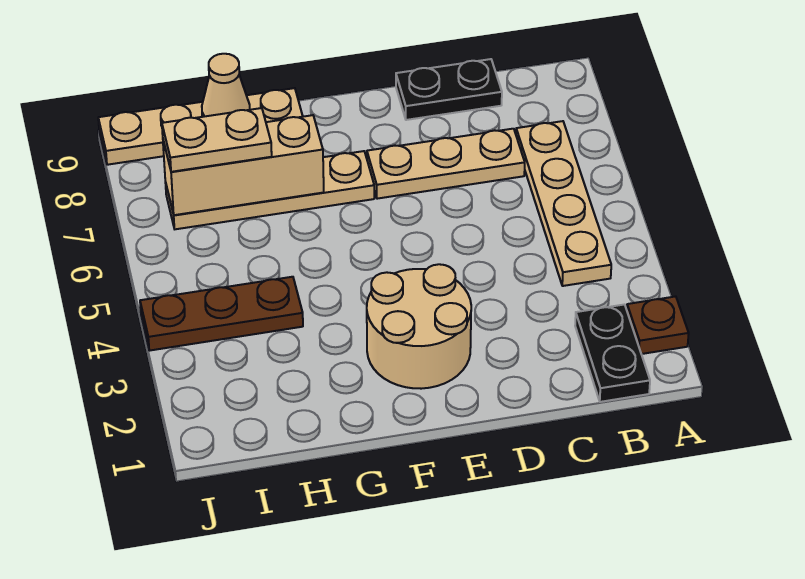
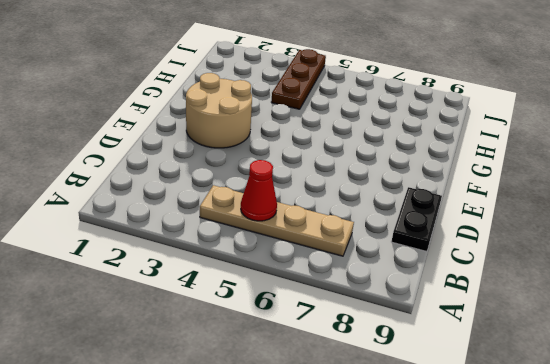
red 1x1 cone [241,160,277,221] -> none
none -> brown 1x1 plate [627,296,689,354]
none -> black 1x2 plate [575,305,650,402]
none -> tan 1x3 plate [367,129,525,199]

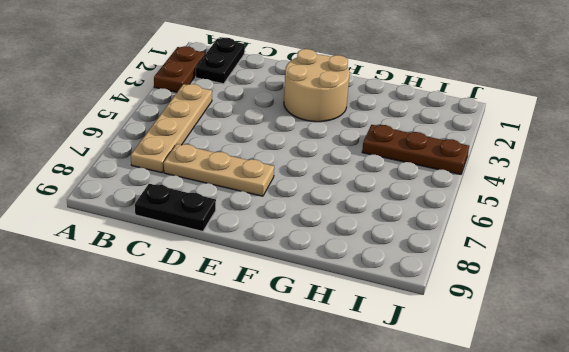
brown 1x2 plate [154,46,205,92] -> brown 1x1 plate [627,296,689,354]
none -> tan 1x4 plate [165,151,374,229]
none -> tan 1x4 plate [98,88,303,165]
none -> tan 1x3 brick [163,115,324,215]

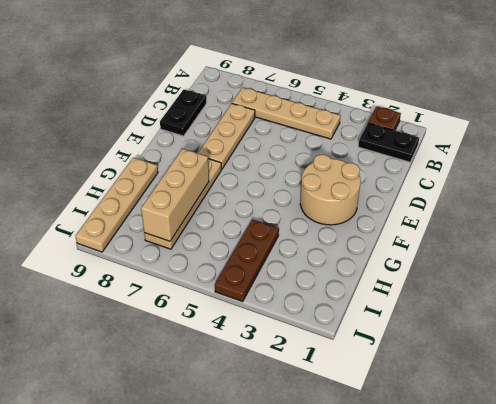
none -> tan 1x1 cone [202,54,250,117]
none -> tan 1x2 plate [162,108,272,172]

